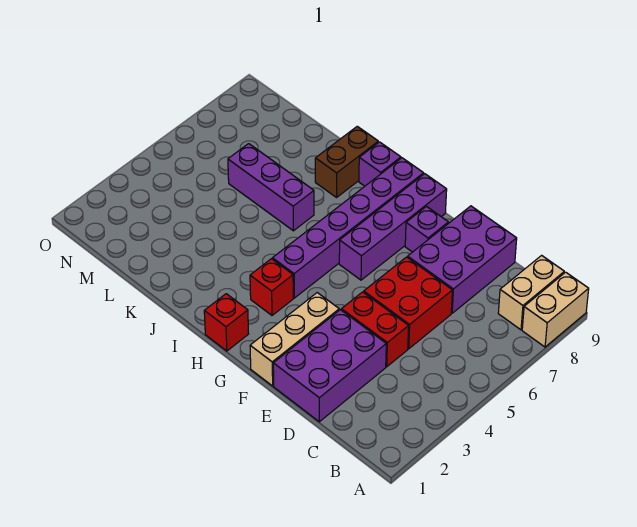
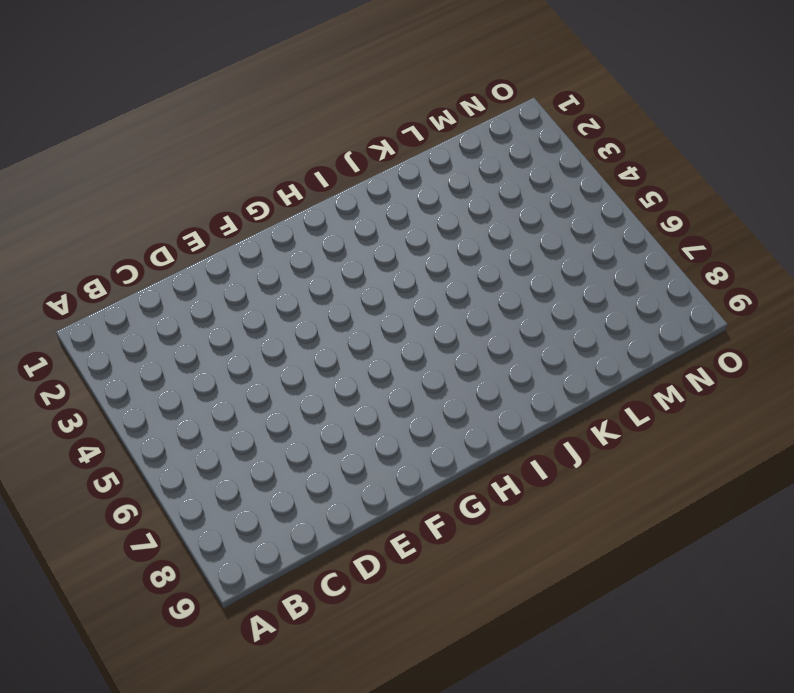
none -> tan 1x2 brick [522,272,589,347]
none -> tan 1x2 brick [498,255,564,330]
none -> purple 2x3 brick [273,310,386,422]

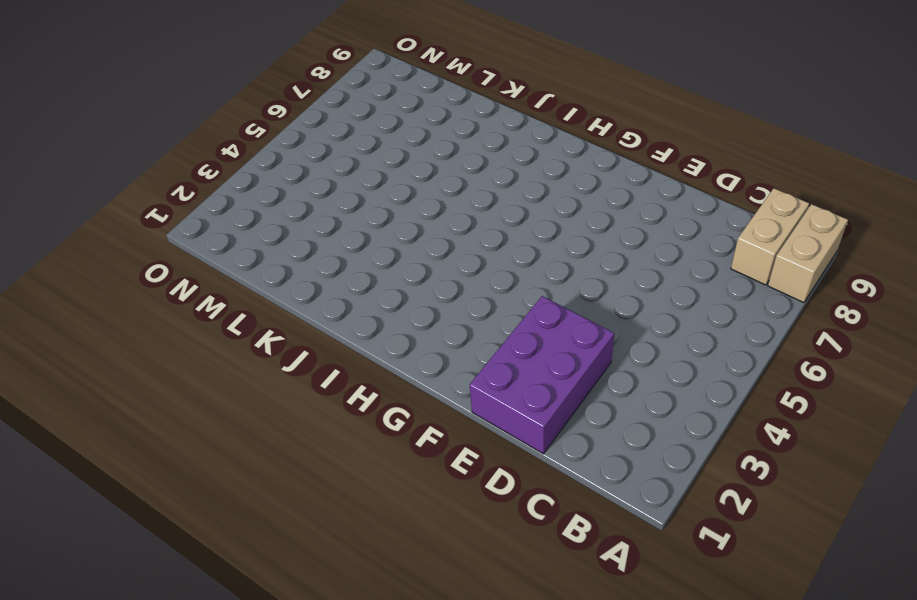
none -> red 1x2 brick [341,292,409,367]
none -> red 2x2 brick [364,257,452,349]
none -> purple 2x3 brick [408,206,517,313]

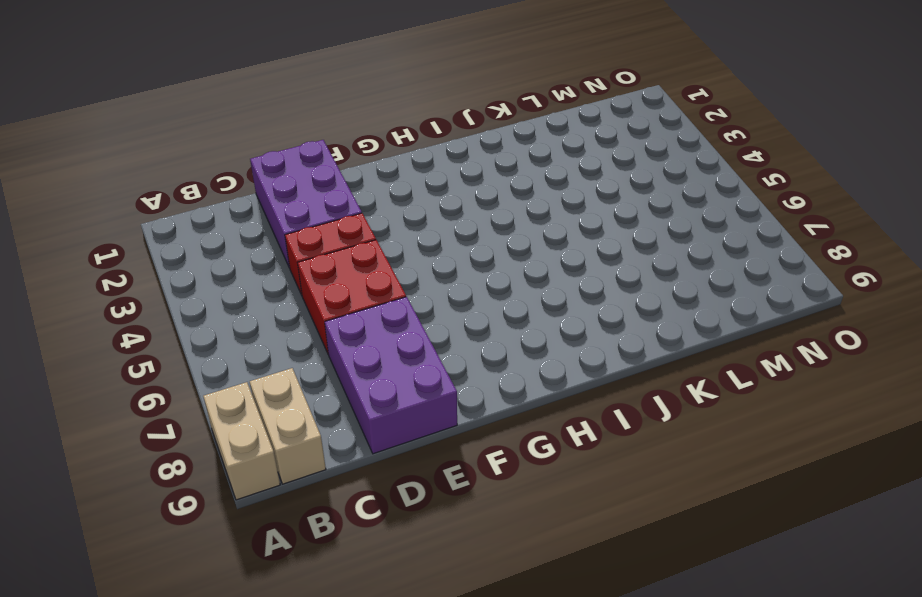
none -> tan 1x3 brick [250,293,339,386]
none -> purple 1x1 brick [405,207,448,252]
none -> purple 1x4 brick [339,174,447,280]

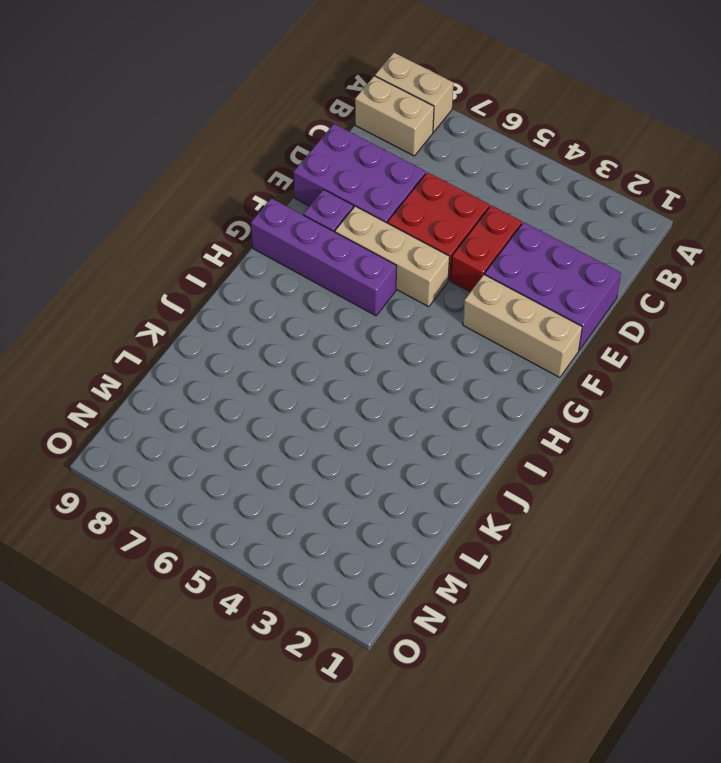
tan 1x3 brick [335,206,450,307] -> none
none -> red 1x1 brick [204,294,249,351]
none -> red 1x1 brick [250,259,293,315]
none -> purple 1x6 brick [273,158,424,298]

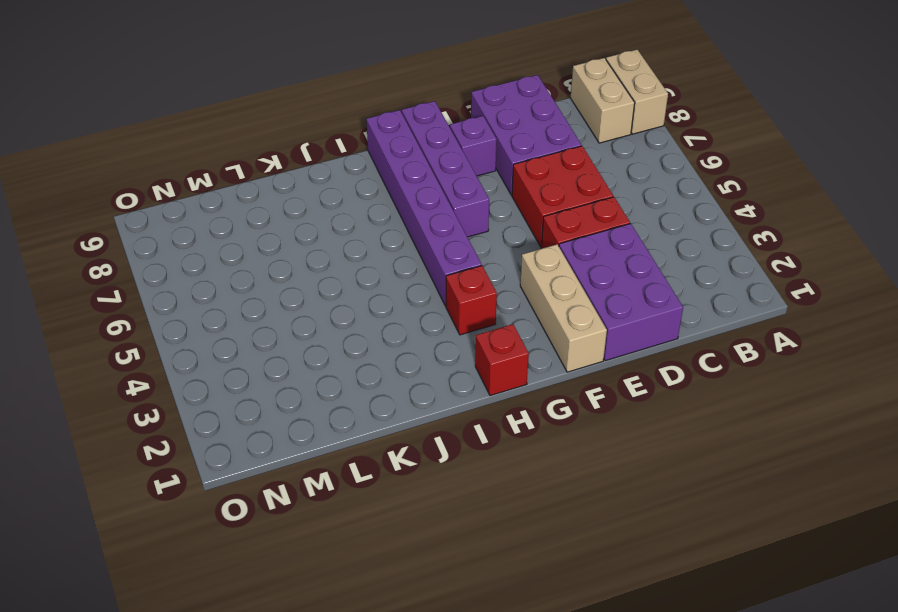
none -> purple 1x1 brick [359,142,401,186]
none -> purple 1x3 brick [228,144,314,231]
none -> brown 1x2 brick [315,126,378,197]

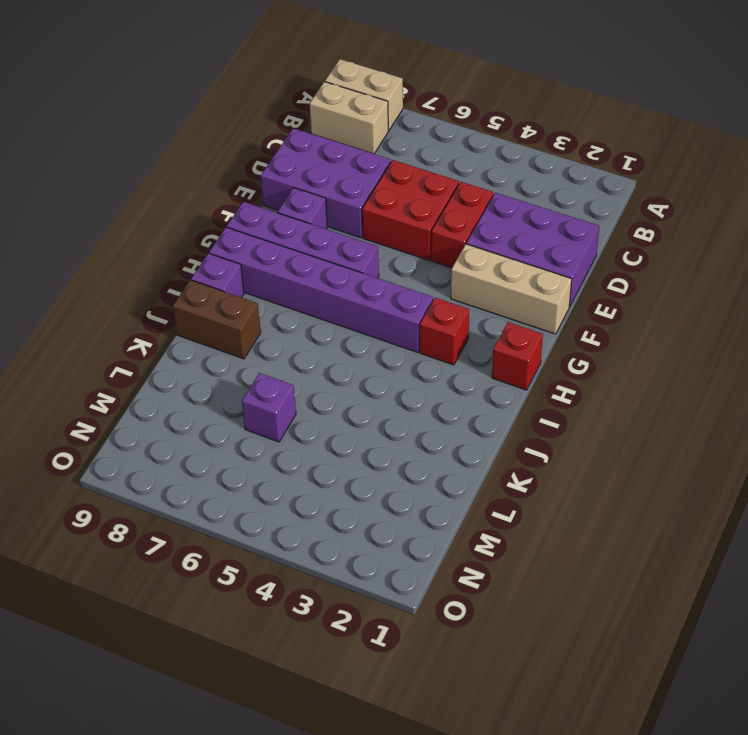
purple 1x1 brick [242,373,296,442] -> purple 1x3 brick [228,144,314,231]

